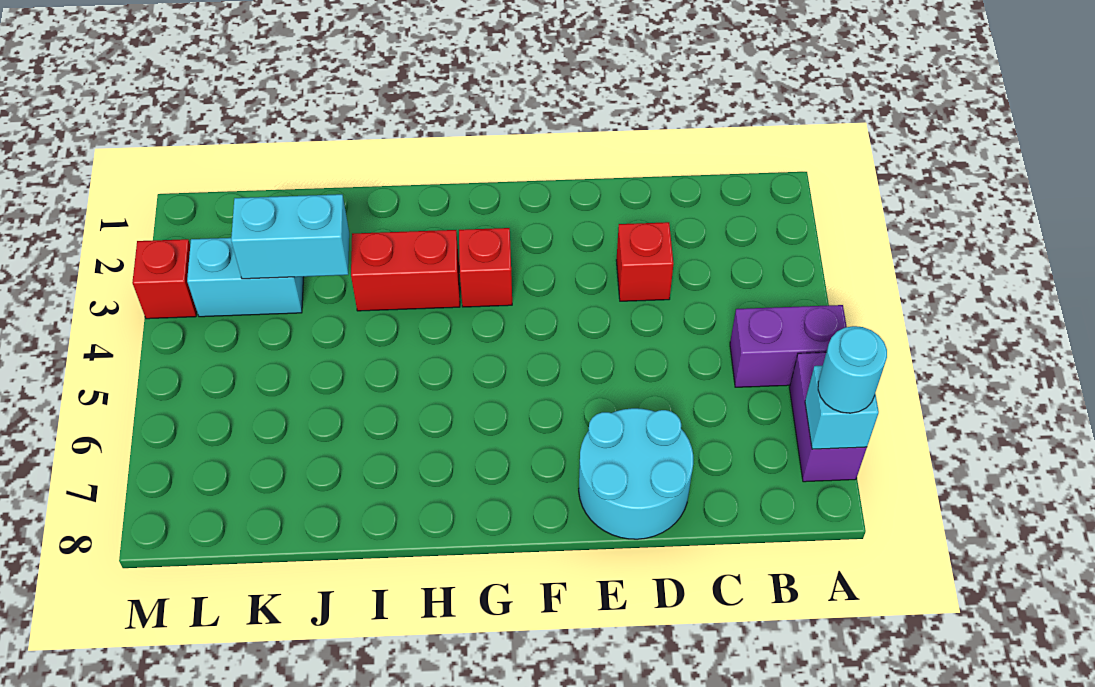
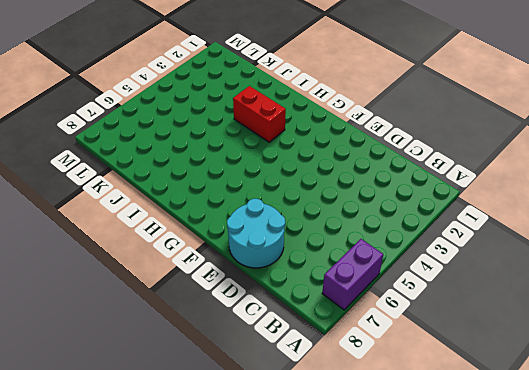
none -> purple 1x2 brick [730,305,847,387]
none -> red 1x1 brick [616,222,673,301]

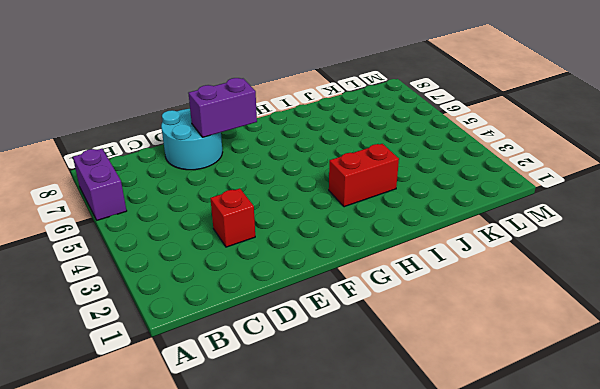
purple 1x2 brick [188,78,257,137] -> purple 1x2 brick moved to [730,305,847,387]
none -> red 1x1 brick [459,228,512,307]
none -> cyan 1x2 brick [187,238,303,317]

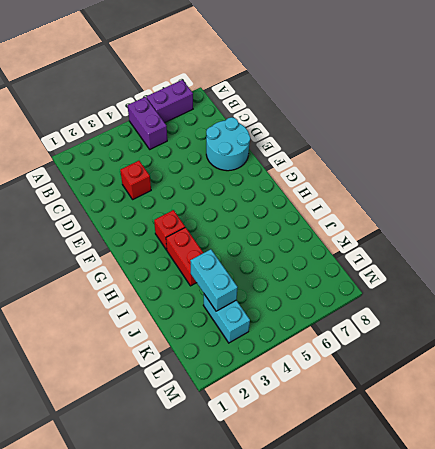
none -> red 1x1 brick [132,239,197,319]
none -> cyan 1x1 brick [805,366,879,449]

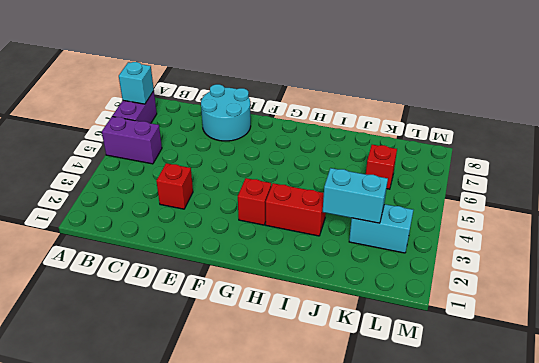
red 1x1 brick [366,145,397,189] -> red 1x1 brick moved to [132,239,197,319]
none -> cyan 1x1 round brick [818,326,887,413]

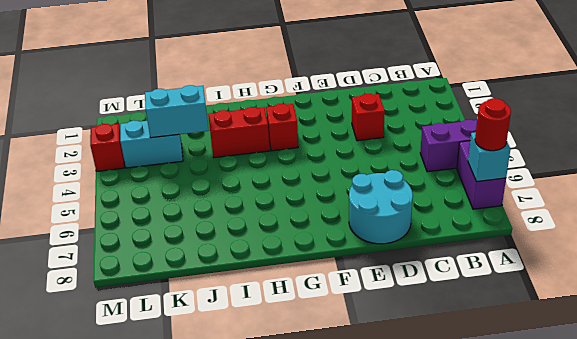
red 1x1 round brick [475,98,511,151] -> cyan 1x1 round brick [818,326,887,413]

